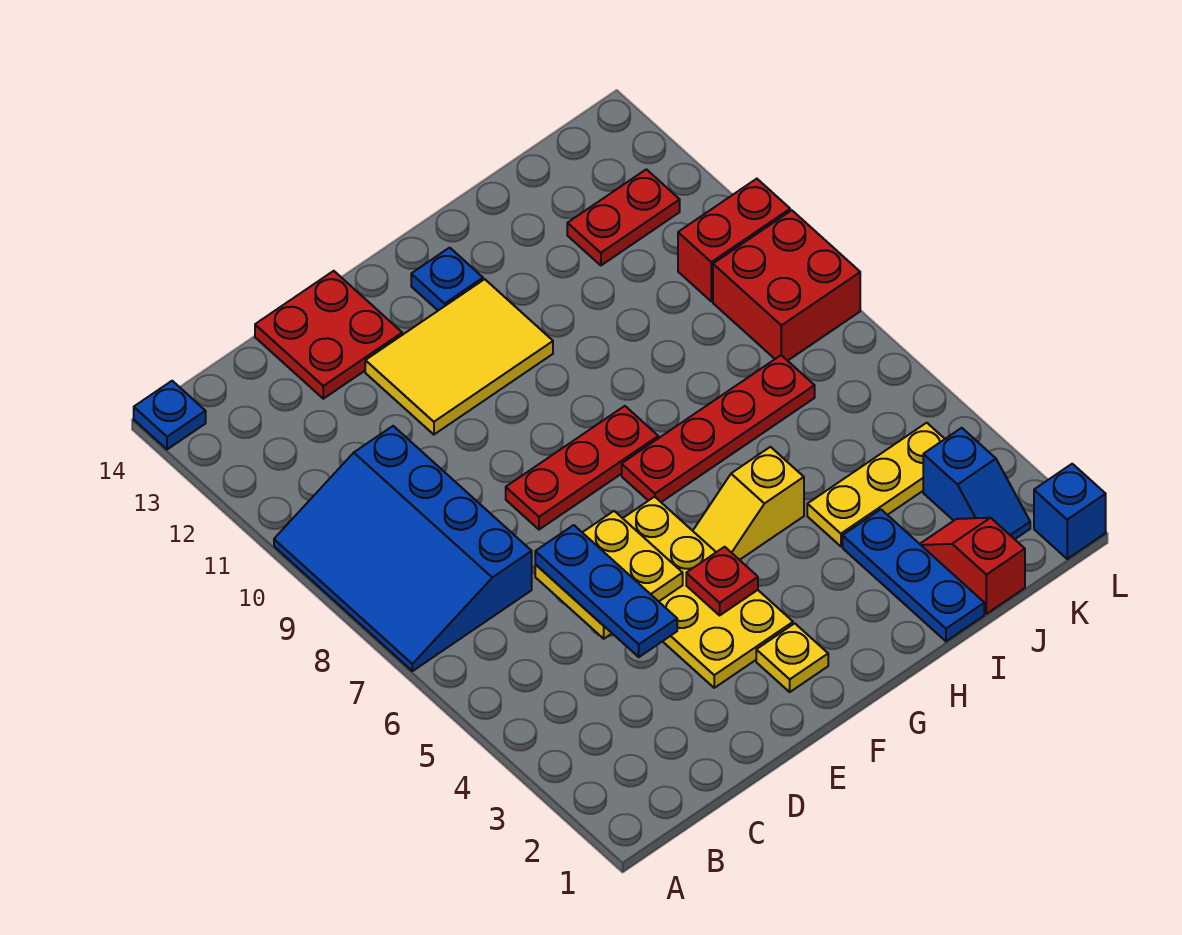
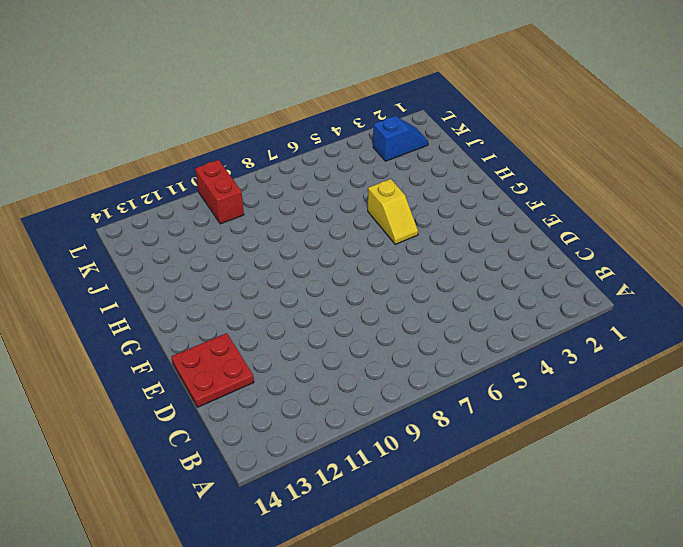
none -> blue 3x4 slope [274,426,532,671]
none -> blue 1x1 plate [134,381,206,449]
none -> yellow 2x4 plate [623,497,793,688]

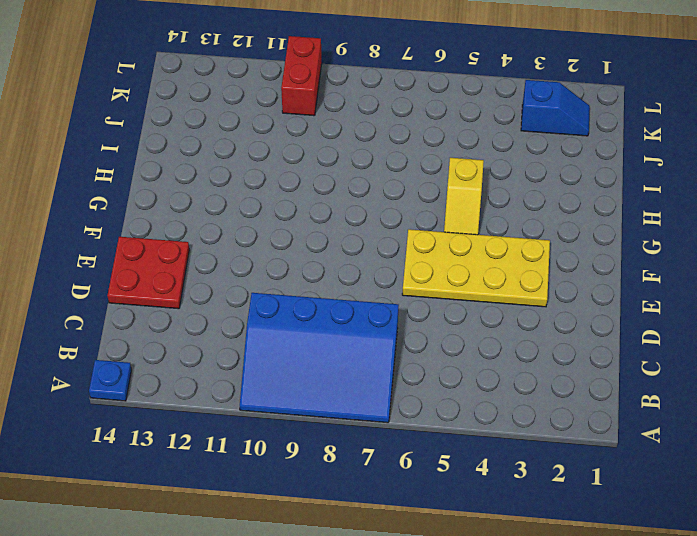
none -> red 1x3 plate [506,406,658,530]
none -> yellow 2x3 tile [365,279,553,435]
none -> yellow 1x1 plate [756,623,828,692]

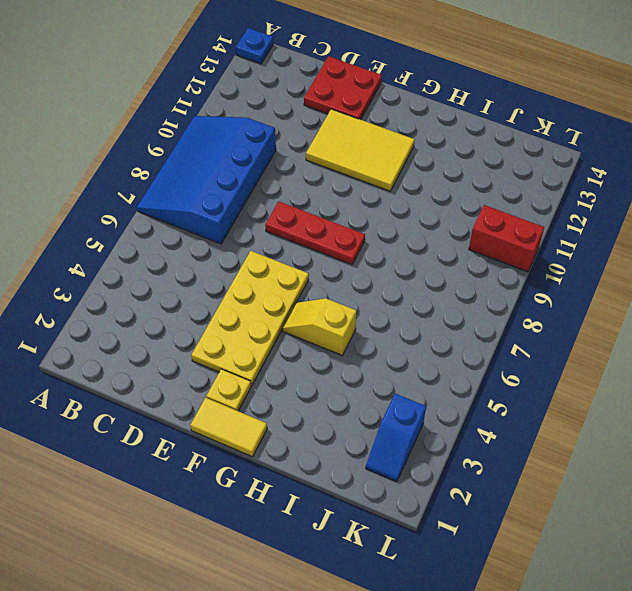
yellow 1x2 tile [190,398,267,457] -> none
none -> red 1x4 plate [622,355,815,502]
none -> blue 1x1 plate [411,248,483,310]
none -> blue 1x3 plate [843,509,984,641]

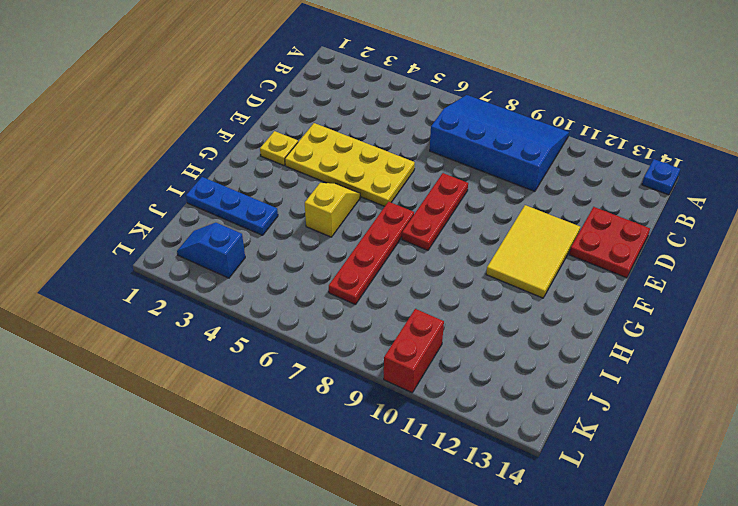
none -> blue 1x1 plate [411,248,483,310]
none -> yellow 1x3 plate [807,423,944,546]
none -> red 1x2 slope [920,518,1025,614]

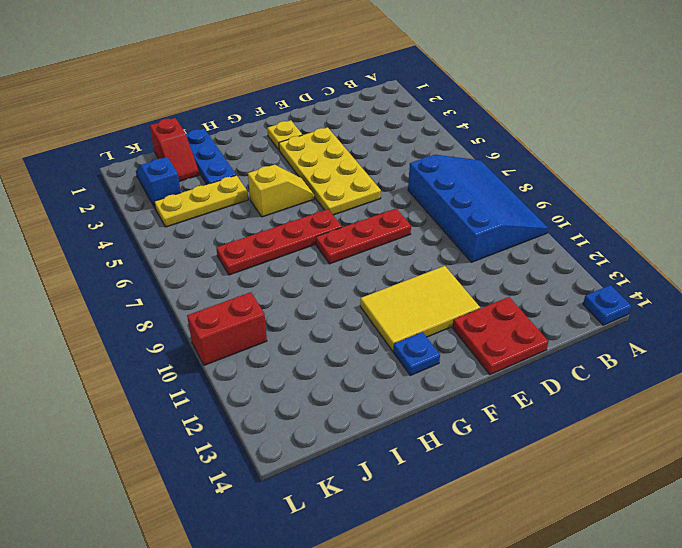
none -> red 1x2 plate [567,169,680,266]
none -> red 2x2 brick [713,210,860,361]
none -> blue 1x1 brick [1034,464,1106,559]

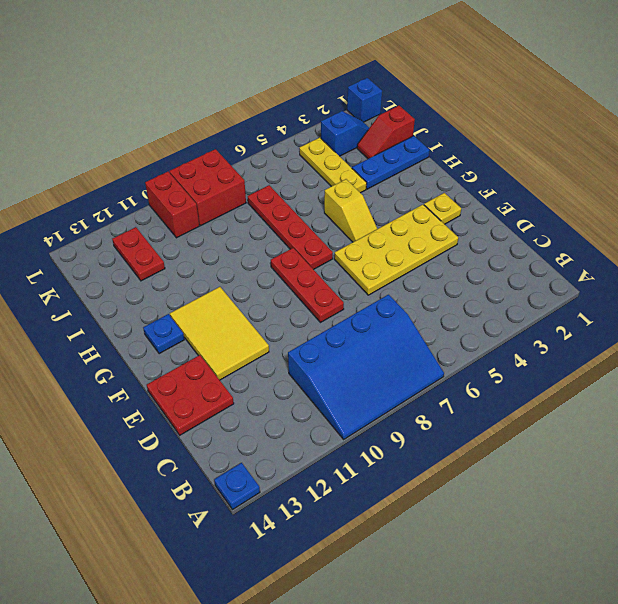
none -> yellow 2x2 plate [535,511,683,639]
none -> red 1x1 plate [686,547,758,615]
none -> blue 1x3 plate [535,525,677,657]

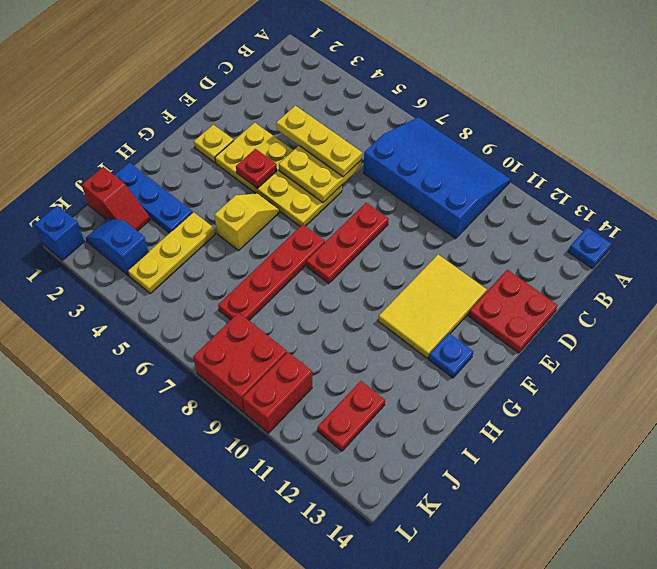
yellow 1x3 plate [276,106,362,177] -> blue 1x3 plate [535,525,677,657]

